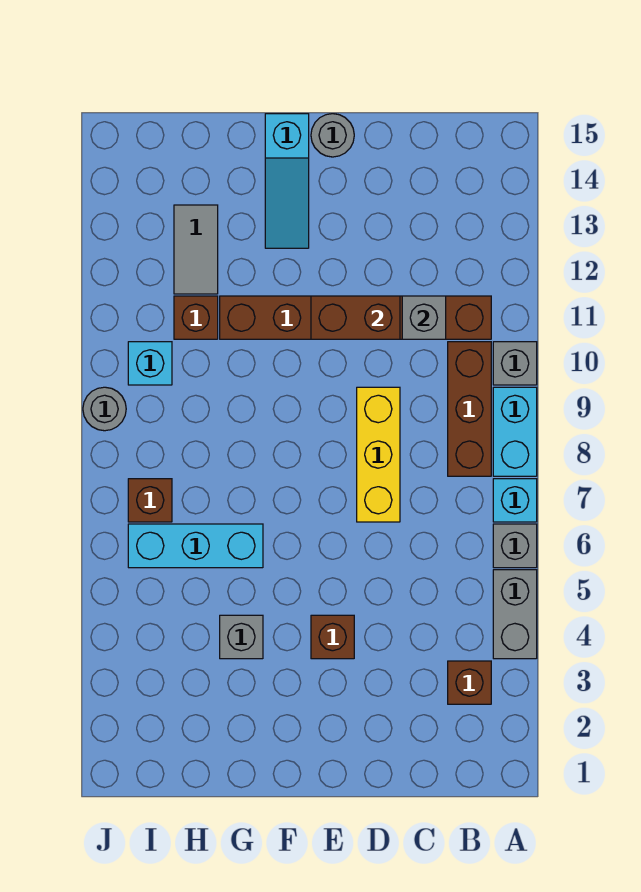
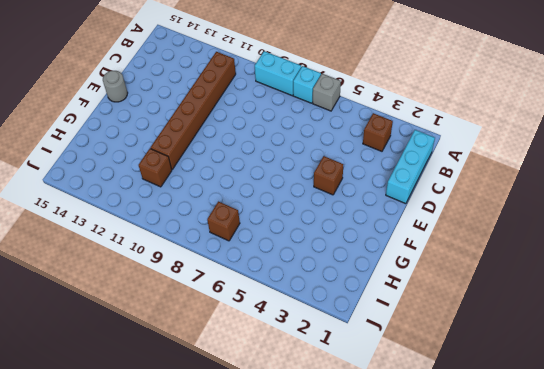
cyan 1x3 brick [386,130,435,204] -> cyan 1x3 brick moved to [128,524,263,568]
none -> grey 1x2 brick [493,570,537,659]
none -> grey 1x1 brick [493,342,537,385]
none -> brown 1x3 brick [448,342,491,476]

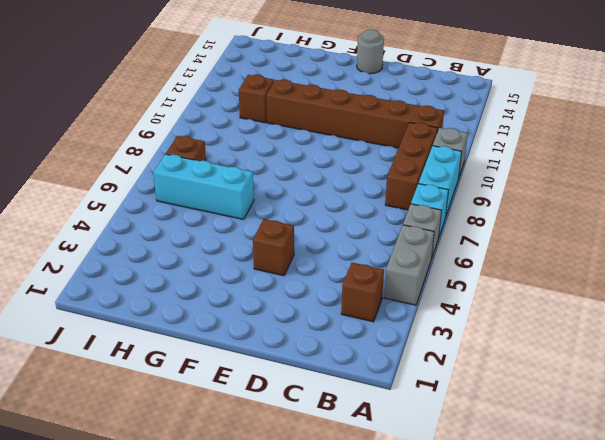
none -> yellow 1x3 brick [357,387,400,522]
none -> cyan 1x3 slope [265,114,309,248]
none -> grey 1x1 brick [220,615,263,659]

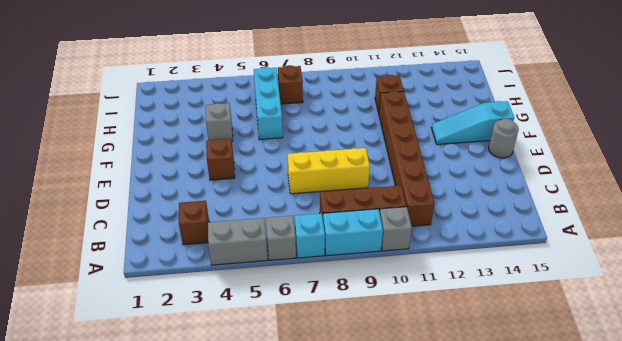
none -> grey 1x2 tile [174,205,218,294]
none -> cyan 1x1 brick [128,342,172,385]
none -> grey 1x1 round brick [83,387,126,431]

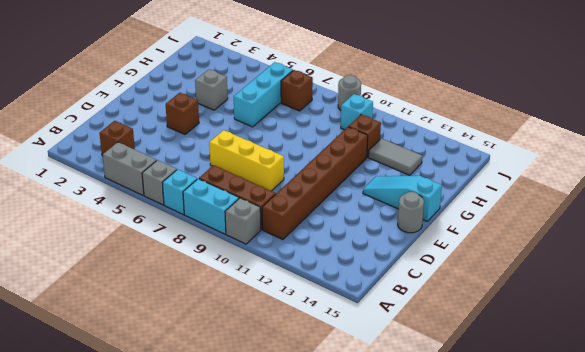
none -> grey 1x1 brick [402,296,446,339]
none -> brown 1x2 brick [311,296,400,339]

